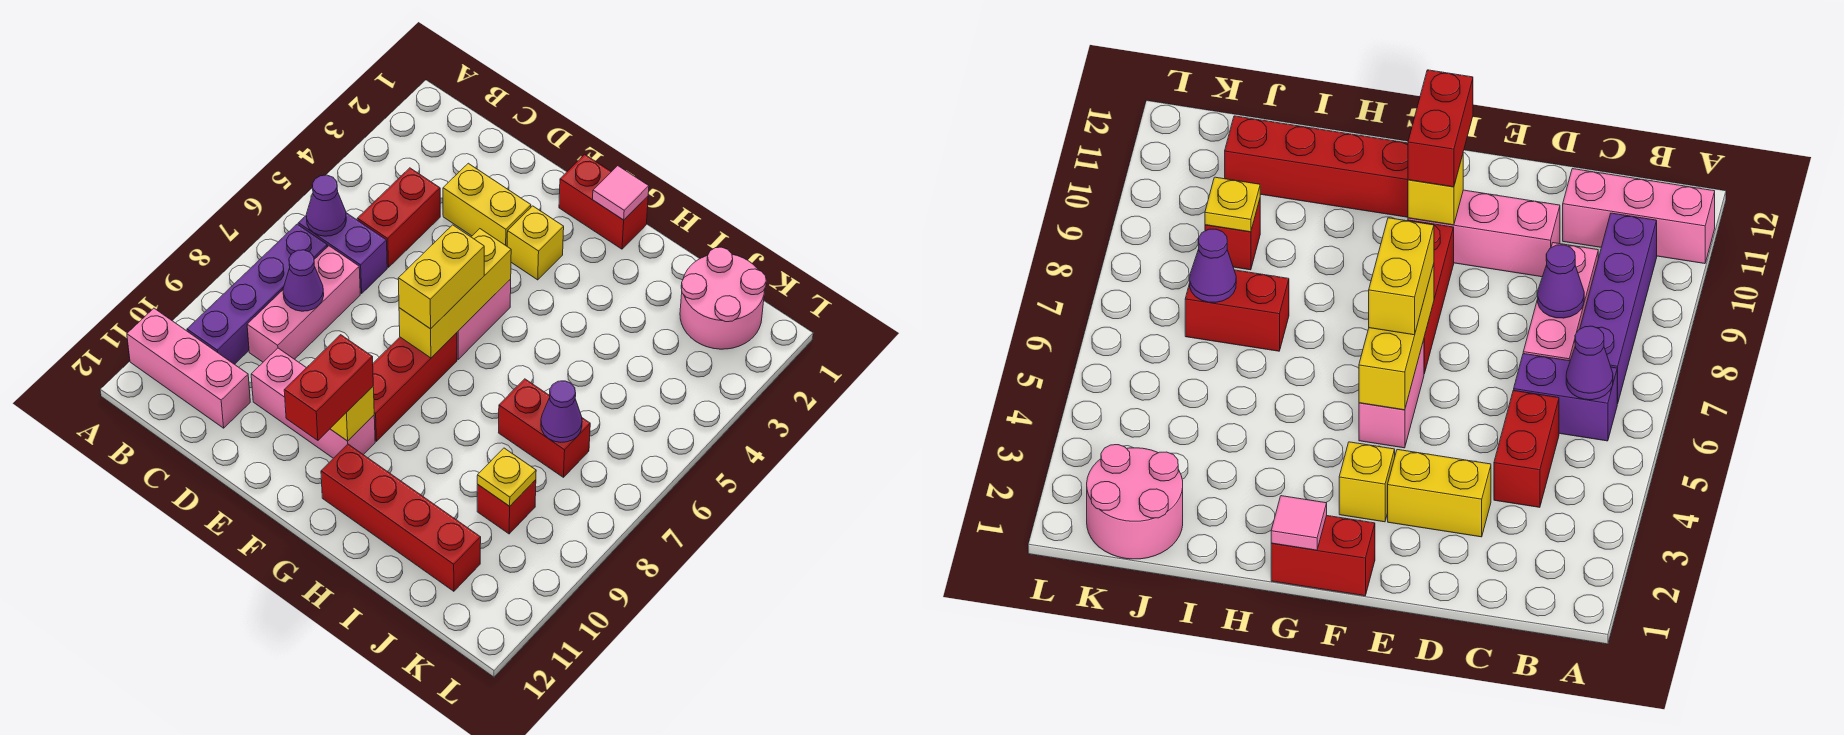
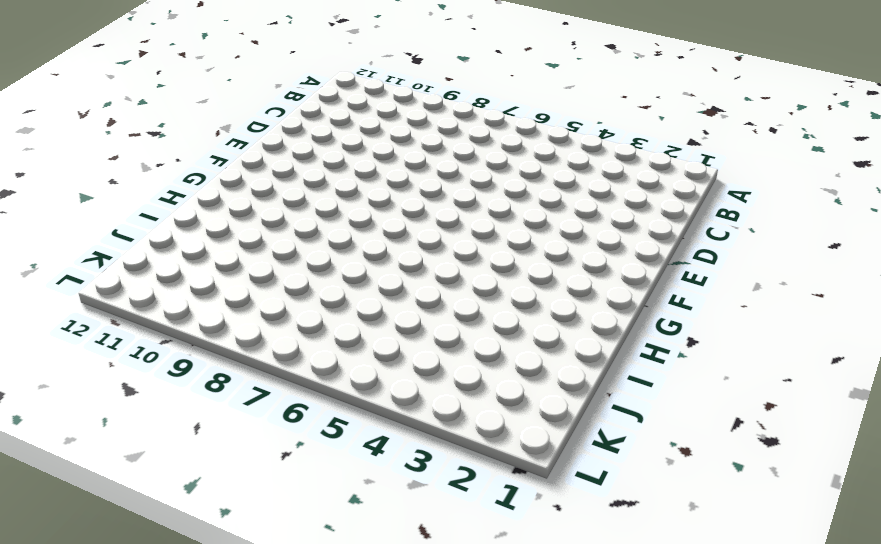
none -> pink 1x3 brick [127,308,250,428]
none -> purple 1x2 brick [298,213,387,293]
none -> purple 1x4 brick [187,224,327,364]

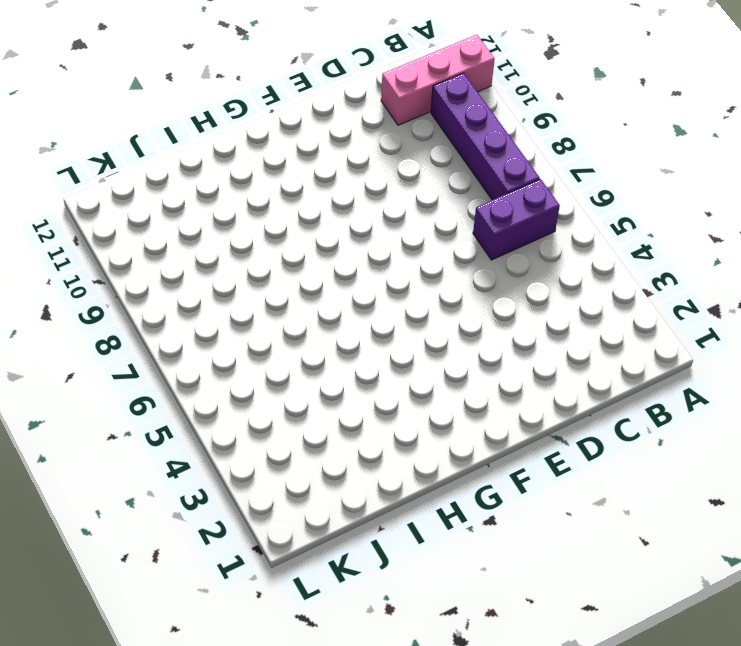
none -> red 1x2 brick [357,168,440,267]
none -> pink 1x3 brick [247,246,360,362]
none -> yellow 1x2 brick [443,163,531,246]

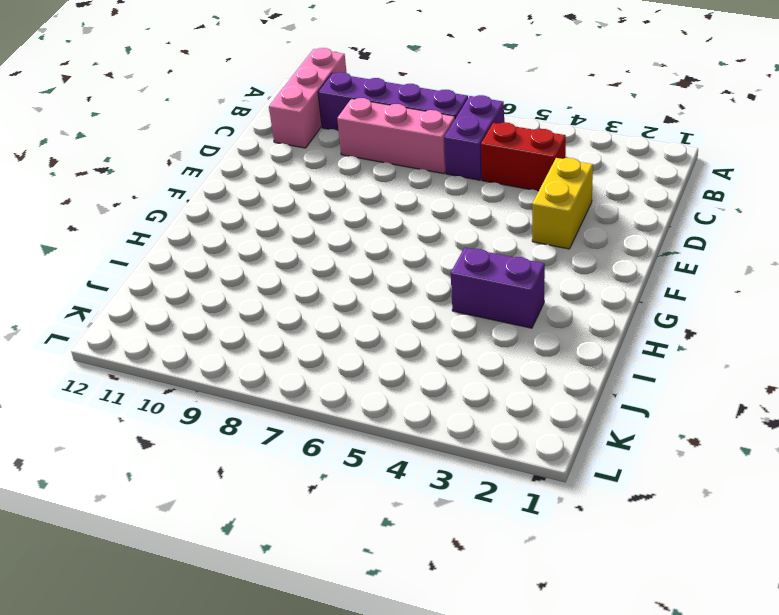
purple 1x2 brick [451,248,545,328] -> none
none -> pink 1x3 brick [251,348,375,458]
none -> red 1x2 brick [559,154,648,249]
none -> yellow 1x1 brick [507,206,564,280]

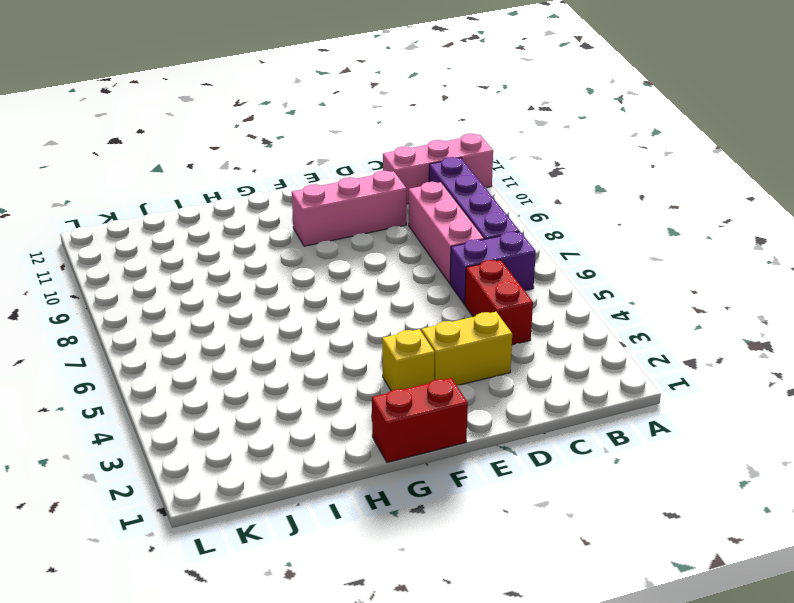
none -> pink 1x2 brick [457,279,511,359]
none -> red 1x3 brick [373,333,457,441]
none -> red 1x4 brick [321,444,481,591]

